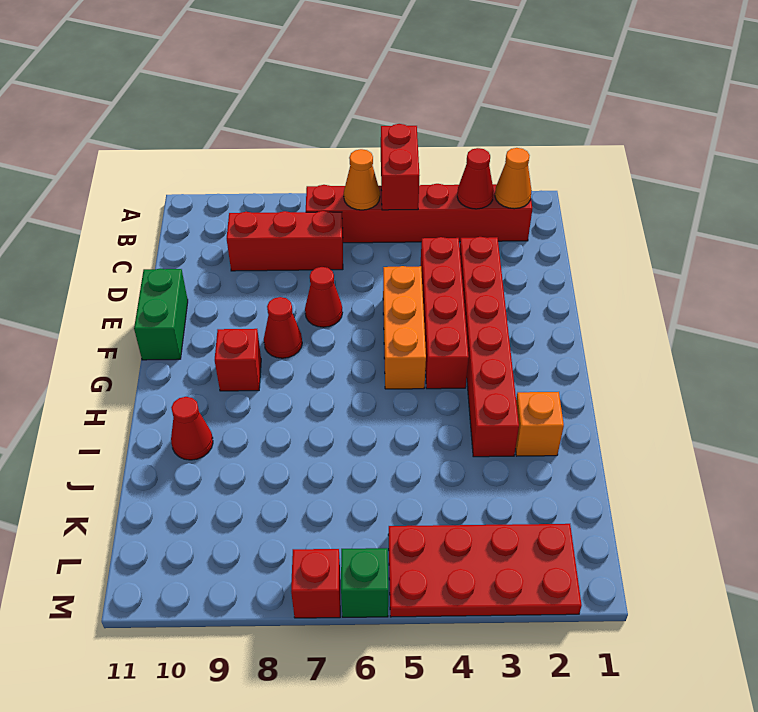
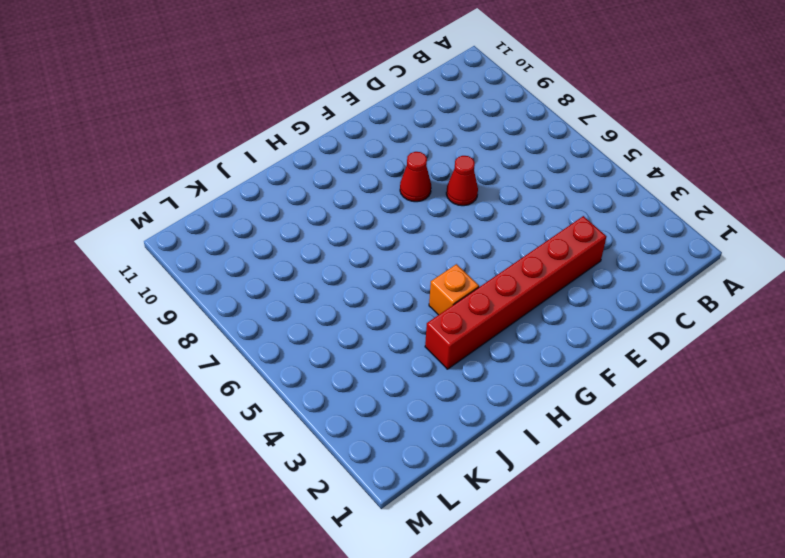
orange 1x1 brick [429,264,479,315] -> orange 1x1 brick moved to [515,392,564,456]
none -> red 1x6 brick [306,184,532,243]
none -> red 1x3 brick [227,211,343,271]
none -> red 1x4 brick [420,237,469,389]

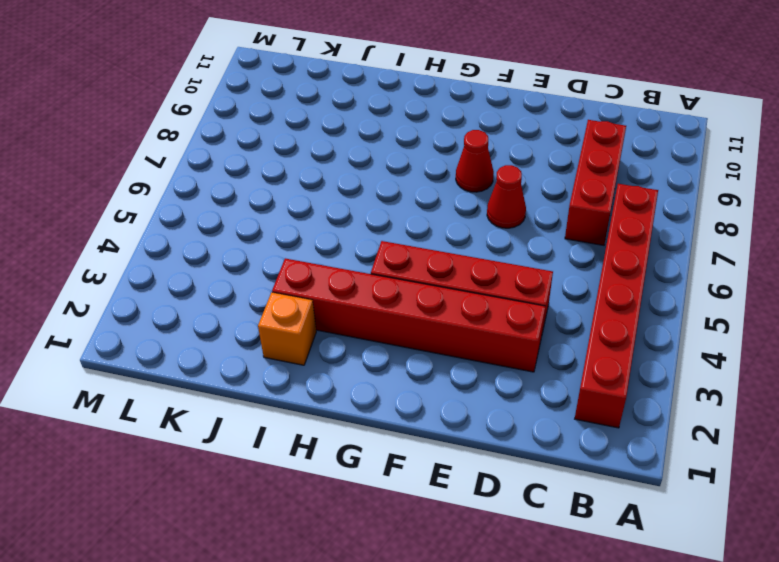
none -> orange 1x3 brick [383,266,426,389]
none -> green 1x2 brick [134,268,188,360]
none -> red 1x1 brick [215,329,261,391]

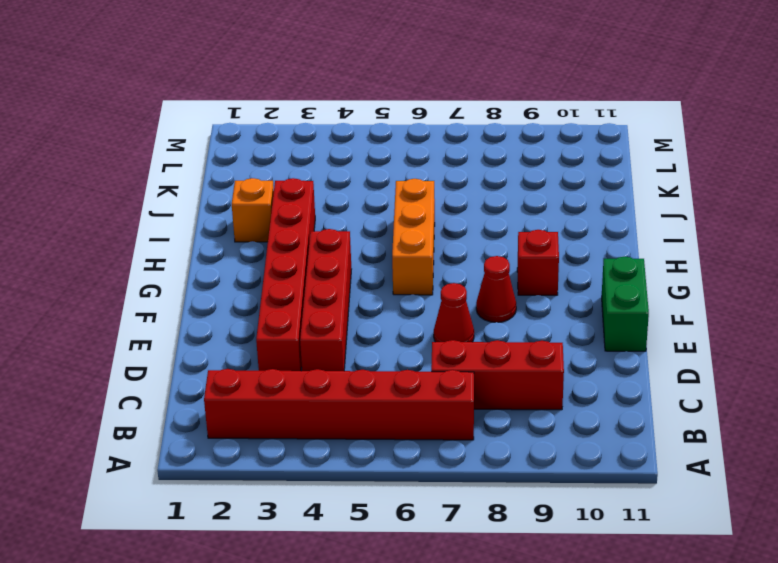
orange 1x3 brick [392,179,435,295] -> orange 1x3 brick moved to [383,266,426,389]
none -> red 1x1 cone [171,397,213,460]
none -> red 2x4 plate [388,524,582,617]
none -> green 1x1 brick [341,548,388,617]

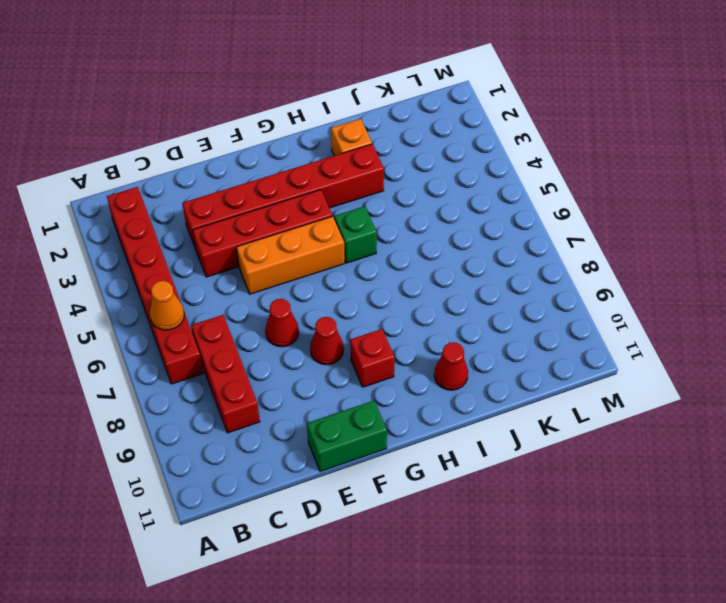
green 1x1 brick [334,206,377,263] -> green 1x1 brick moved to [341,548,388,617]
none -> red 2x4 plate [388,524,582,617]
none -> red 1x1 brick [291,549,340,618]
none -> red 1x2 brick [381,124,419,210]

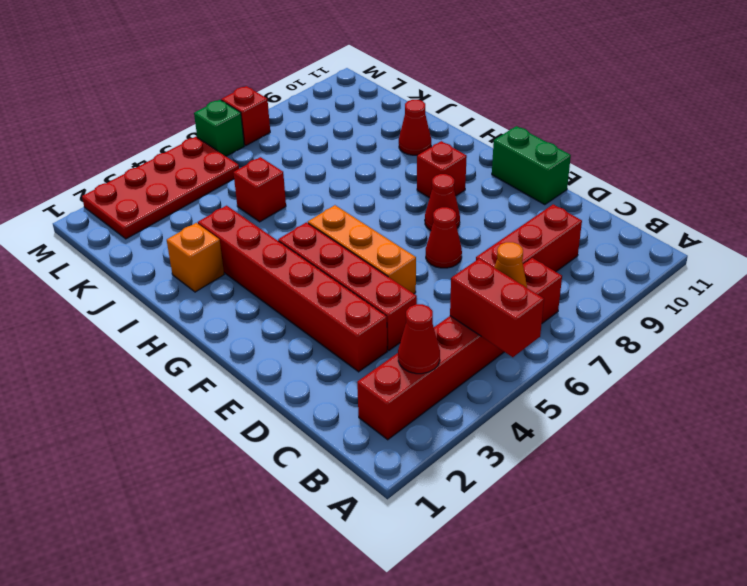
red 1x1 brick [233,157,286,222] -> none
none -> orange 1x1 cone [495,148,532,209]

